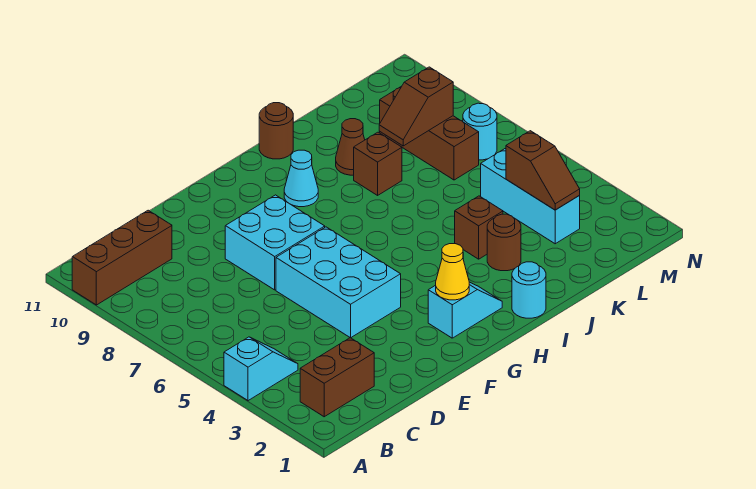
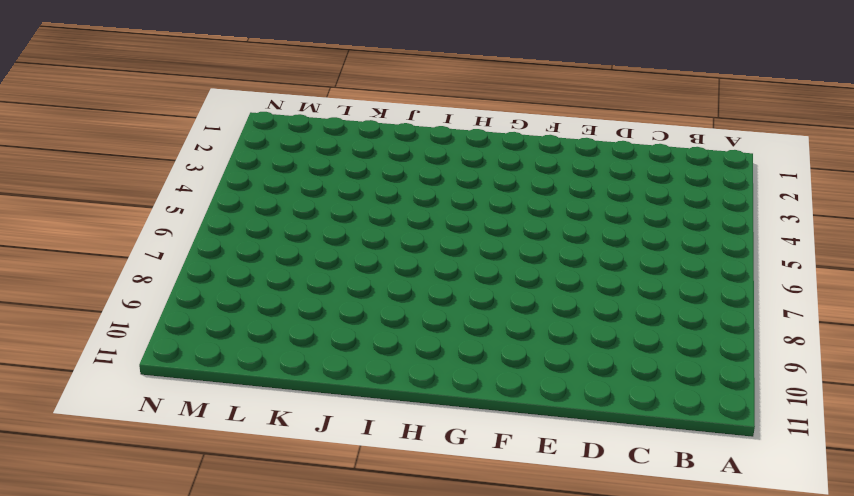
none -> cyan 1x2 slope [224,337,298,401]
none -> brown 1x3 brick [72,210,172,305]
none -> brown 1x2 brick [300,338,374,417]

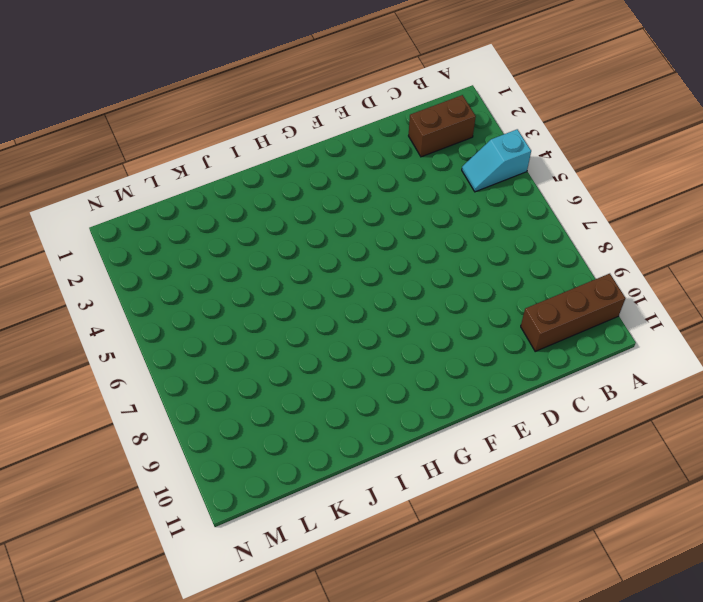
none -> cyan 2x3 brick [276,227,401,338]
none -> cyan 2x2 brick [225,195,325,290]
none -> cyan 1x2 slope [428,282,502,338]

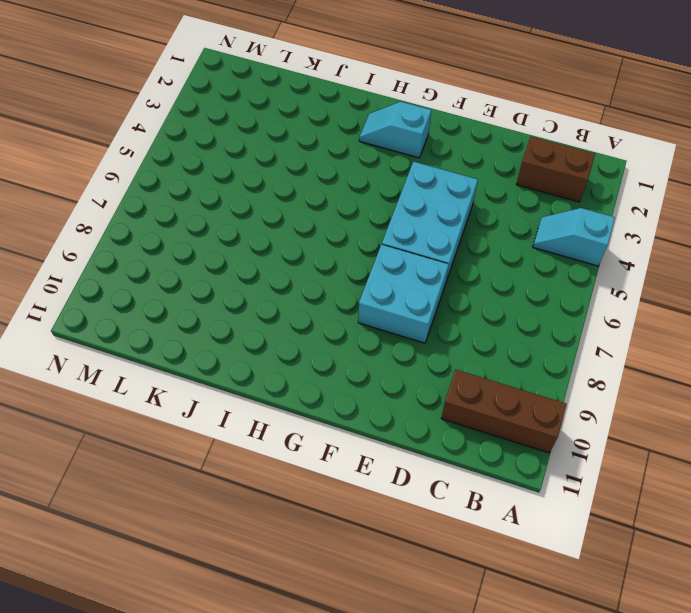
none -> cyan 1x1 cone [284,150,318,207]
none -> cyan 1x1 round brick [512,262,546,318]
none -> brown 1x1 round brick [259,103,293,159]

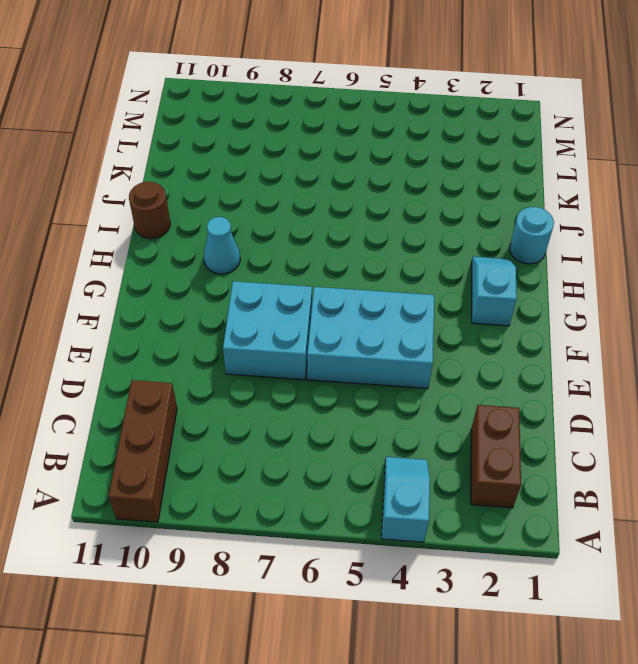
none -> brown 1x1 round brick [487,214,521,271]
none -> brown 1x1 brick [455,196,503,259]
none -> brown 1x1 brick [354,132,402,195]

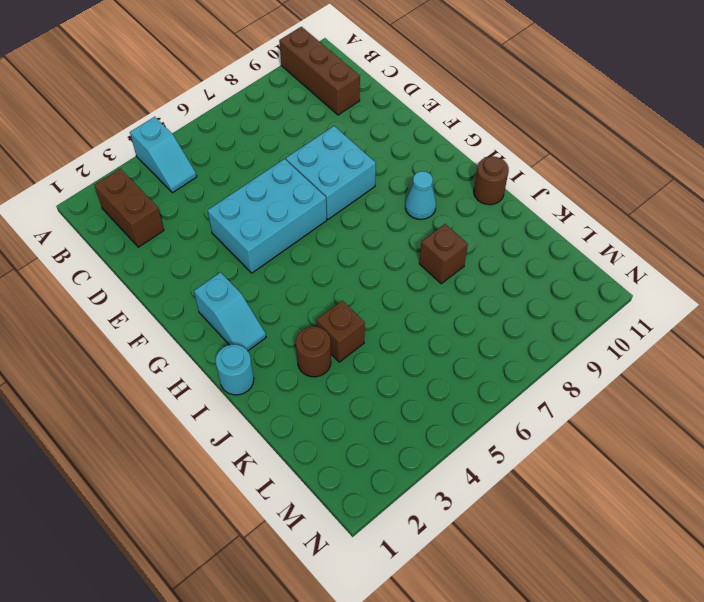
none -> brown 1x1 cone [336,119,365,175]
none -> cyan 1x3 brick [481,149,580,244]
none -> brown 1x3 brick [380,86,479,180]

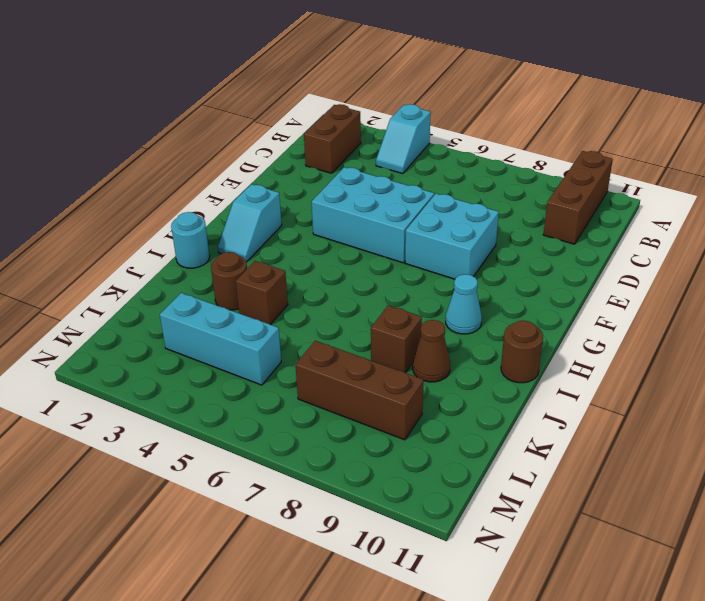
none -> cyan 1x1 round brick [463,103,497,160]
none -> yellow 1x1 cone [436,244,469,300]
none -> brown 1x2 slope [379,67,453,146]

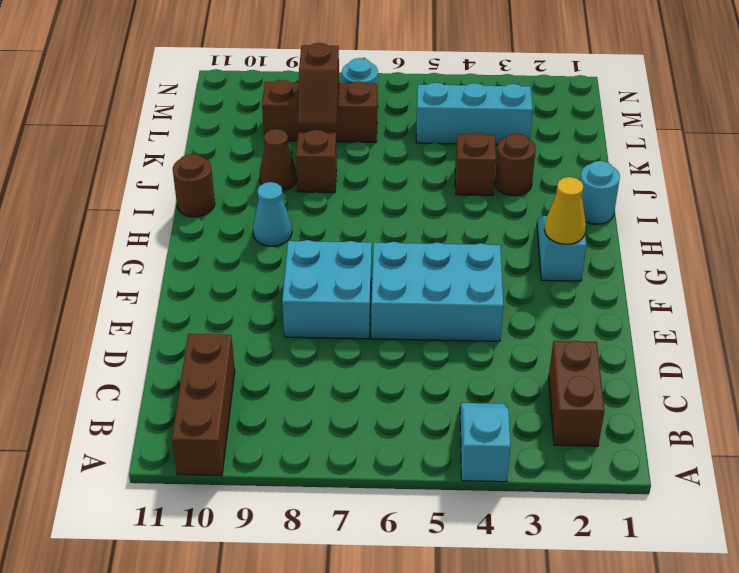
none -> brown 1x2 slope [506,131,580,210]

